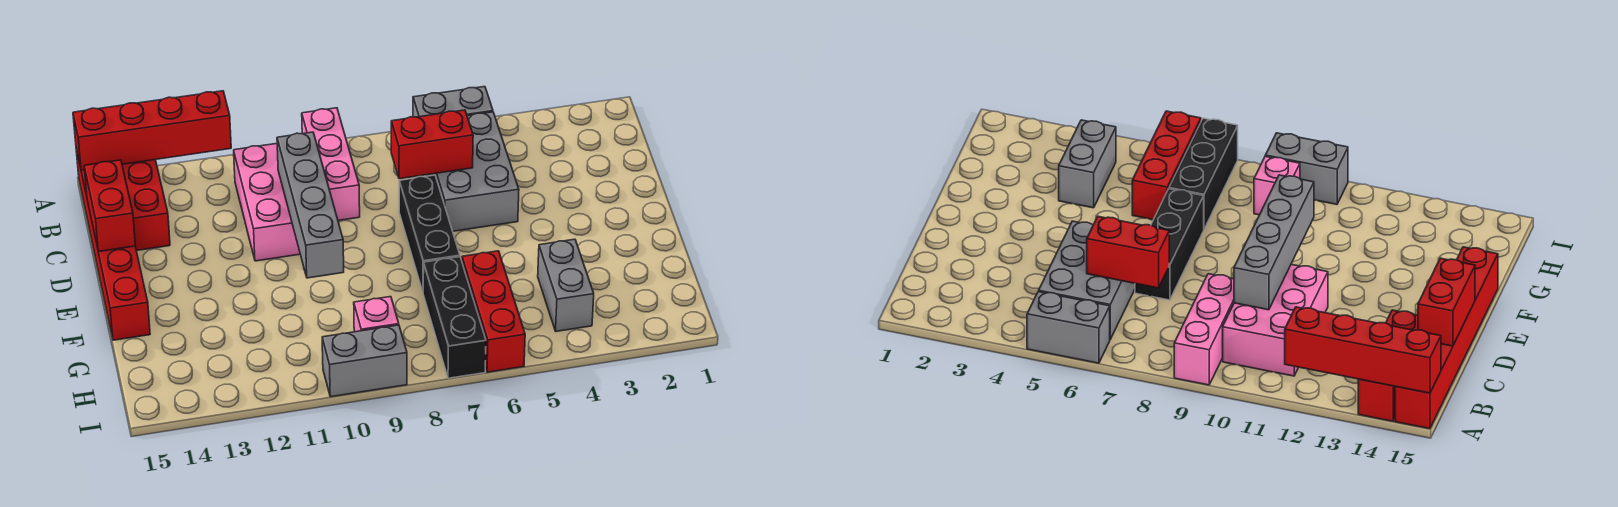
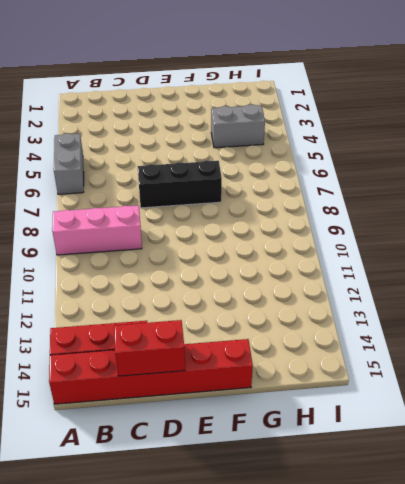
none -> grey 2x3 brick [427,112,519,231]
none -> pink 2x3 brick [234,144,300,261]
none -> red 1x3 brick [462,251,525,372]

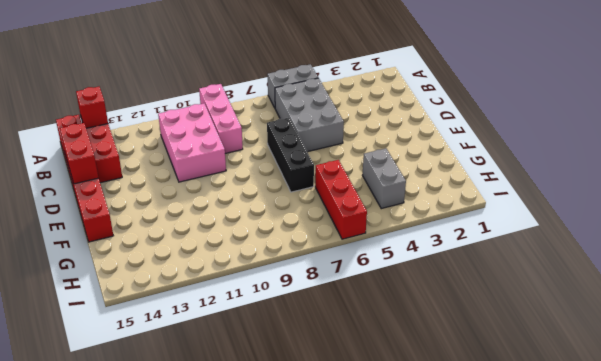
red 1x1 brick [76,87,108,128] -> red 1x4 brick [73,91,231,170]
none -> black 1x3 brick [423,257,486,378]
none -> pink 1x1 brick [354,297,399,332]
none -> grey 1x2 brick [322,325,407,397]

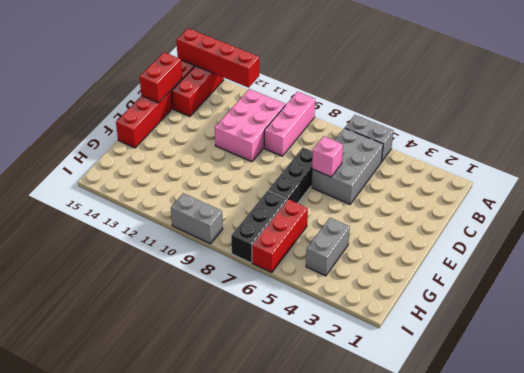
pink 1x1 brick [312,136,343,177] -> pink 1x1 brick moved to [354,297,399,332]
none -> red 1x2 brick [391,110,473,179]
none -> grey 1x4 brick [277,132,344,278]

